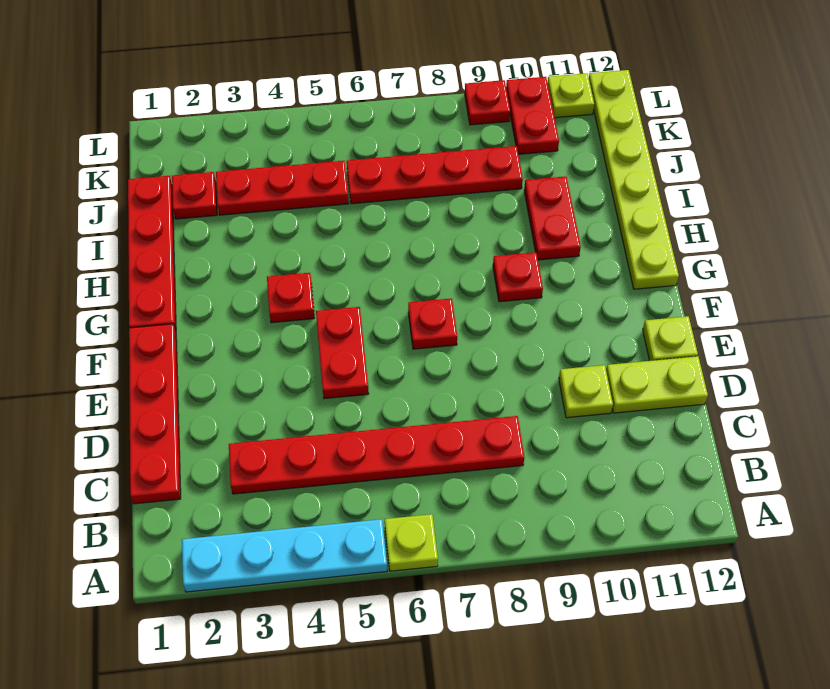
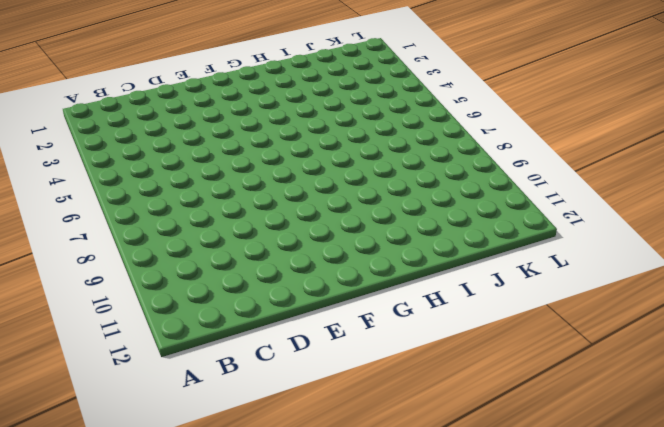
none -> cyan 1x4 plate [182,519,387,592]
none -> lime 1x1 plate [385,514,438,571]
none -> red 1x4 plate [129,324,181,504]

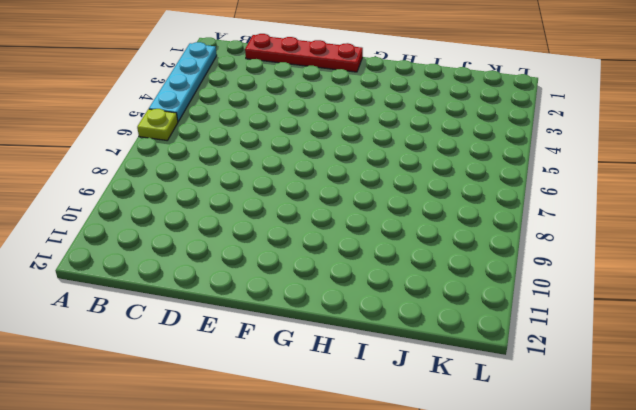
none -> red 1x6 plate [229,416,524,494]
none -> lime 1x1 plate [559,365,613,418]
none -> lime 1x2 plate [606,356,708,413]

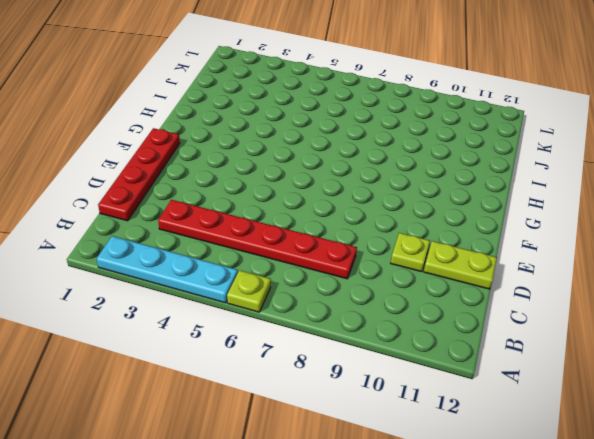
none -> red 1x2 plate [316,307,369,399]
none -> lime 1x1 plate [643,316,698,361]
none -> red 1x1 plate [408,298,457,349]

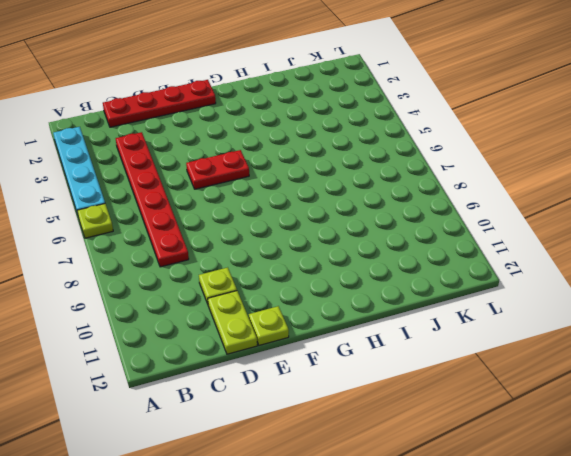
none -> red 1x1 plate [408,298,457,349]
none -> red 1x4 plate [128,176,176,330]
none -> red 1x1 plate [267,273,314,323]

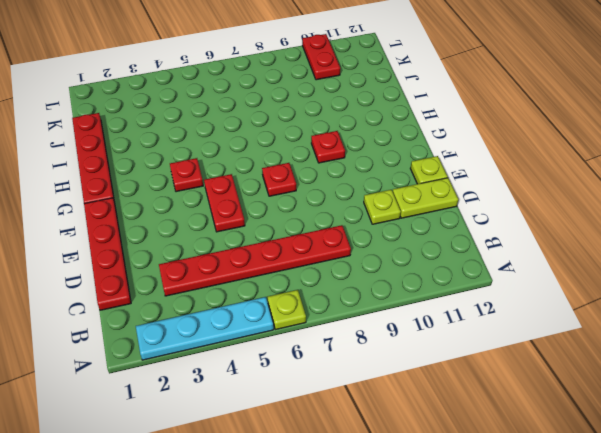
none -> lime 1x6 plate [589,70,679,289]
none -> red 1x2 plate [524,176,581,260]
none -> red 1x1 plate [172,172,217,219]

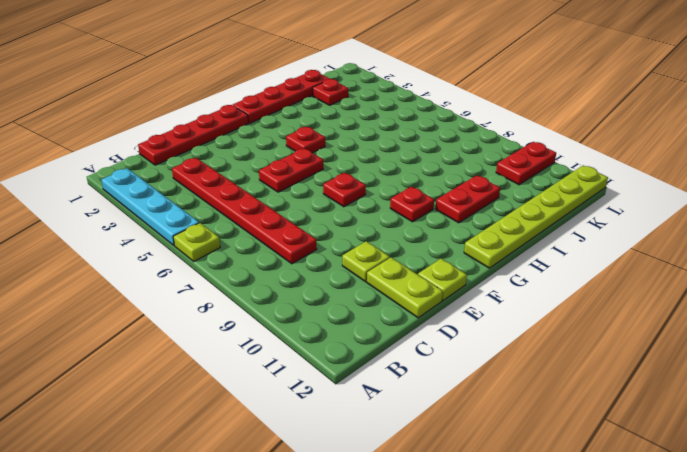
none -> red 1x3 plate [216,161,349,215]
none -> red 1x4 plate [347,146,523,204]
none -> red 1x1 plate [465,80,510,125]

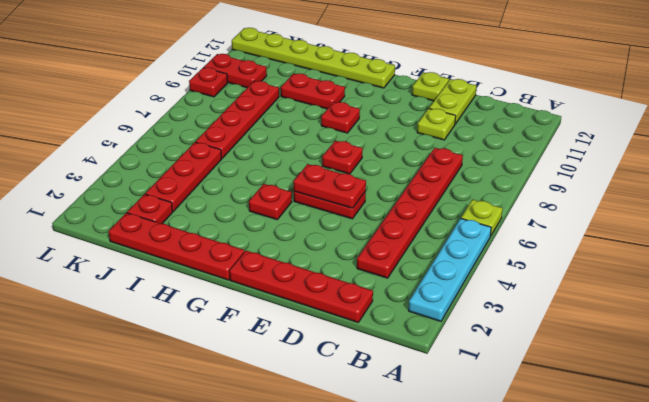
red 1x2 plate [294,164,366,208] -> none
none -> lime 1x1 plate [547,73,594,118]

